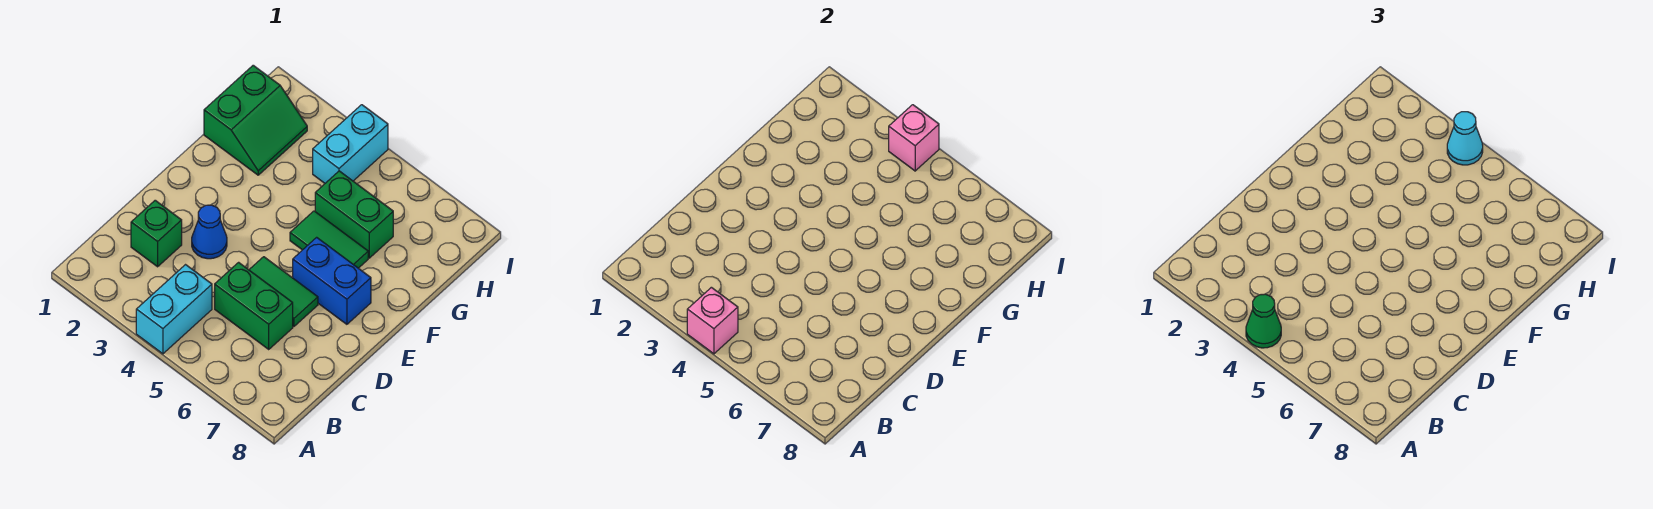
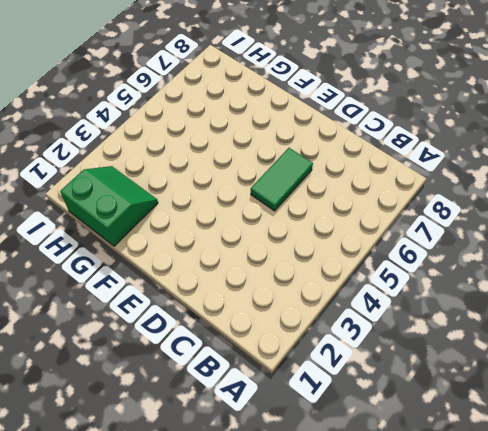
none -> cyan 1x2 brick [136,265,212,354]
none -> green 1x1 brick [131,200,182,267]
none -> green 1x2 brick [215,262,293,349]

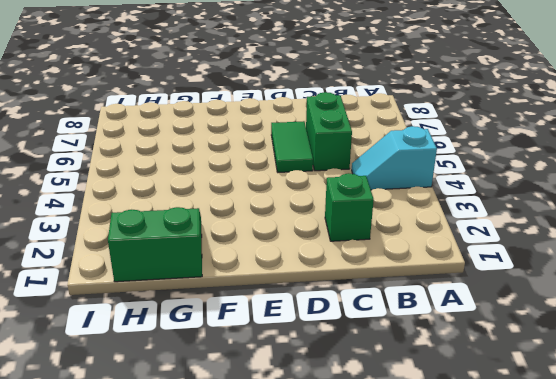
cyan 1x2 slope [352,126,437,190] -> cyan 1x2 brick [136,265,212,354]
none -> blue 1x1 cone [192,205,227,259]
none -> blue 1x2 brick [293,237,371,324]
none -> green 1x2 tile [290,211,368,268]

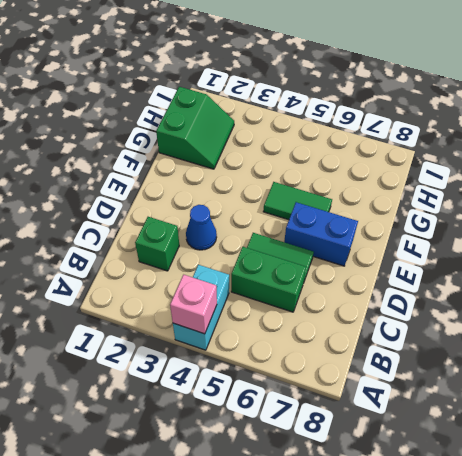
none -> green 1x2 brick [315,171,393,258]
none -> cyan 1x2 brick [313,105,388,183]
none -> pink 1x1 brick [889,105,939,171]

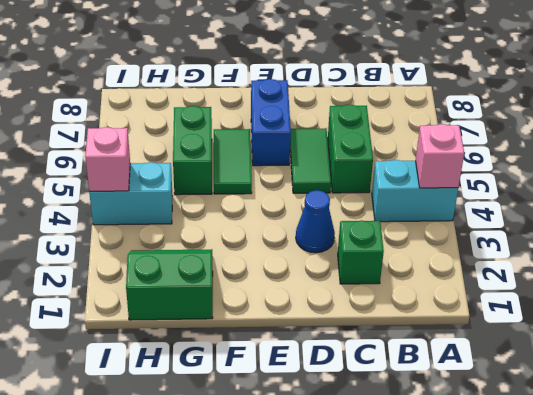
none -> green 1x1 cone [1246,294,1281,348]
none -> cyan 1x1 cone [1447,112,1483,165]

